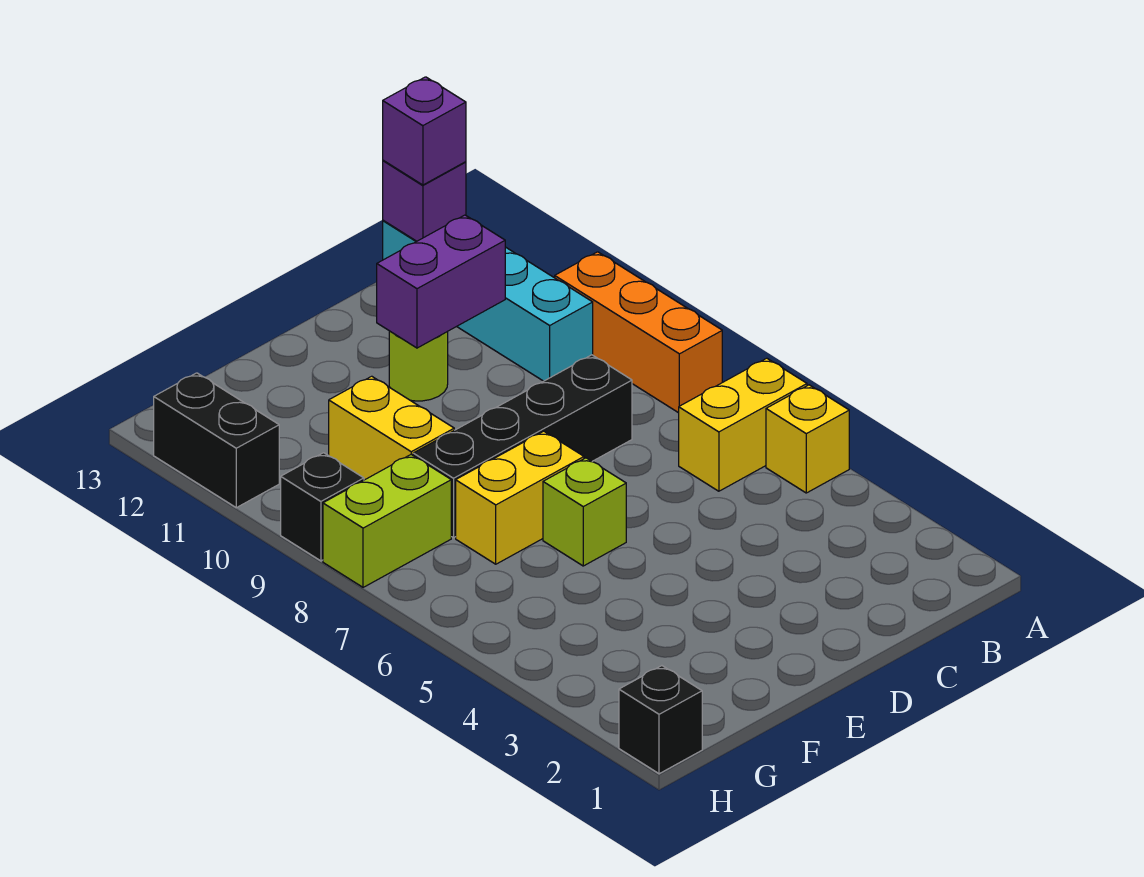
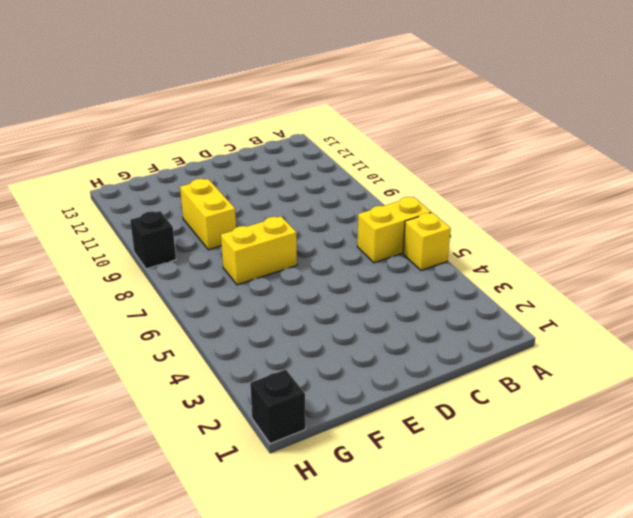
none -> orange 1x3 brick [555,252,722,413]
none -> cyan 1x4 brick [383,220,593,381]
none -> black 1x4 brick [413,355,632,538]

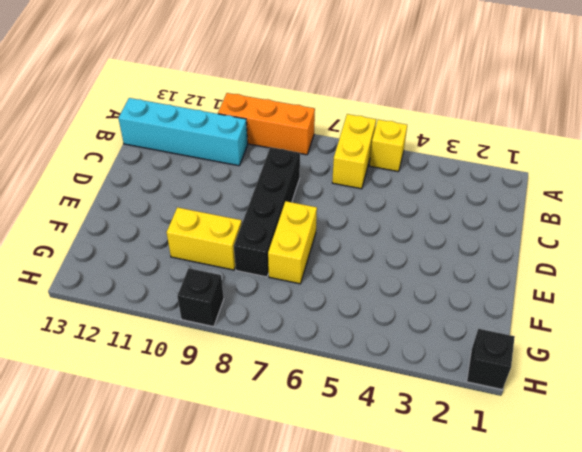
none -> lime 1x1 round brick [389,331,448,401]
none -> lime 1x1 brick [543,458,626,566]
none -> lime 1x2 brick [323,455,451,587]

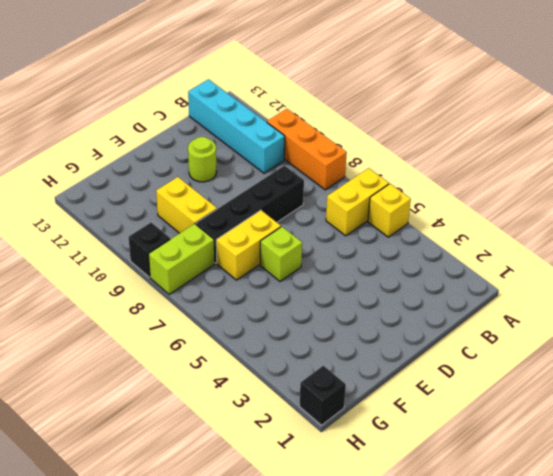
none -> black 1x2 brick [154,373,279,508]
none -> purple 1x1 brick [383,160,466,241]
none -> purple 1x2 brick [377,215,505,348]

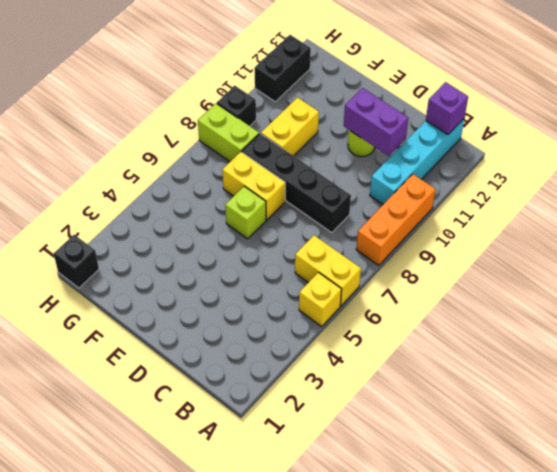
none -> purple 1x1 brick [383,77,466,185]

